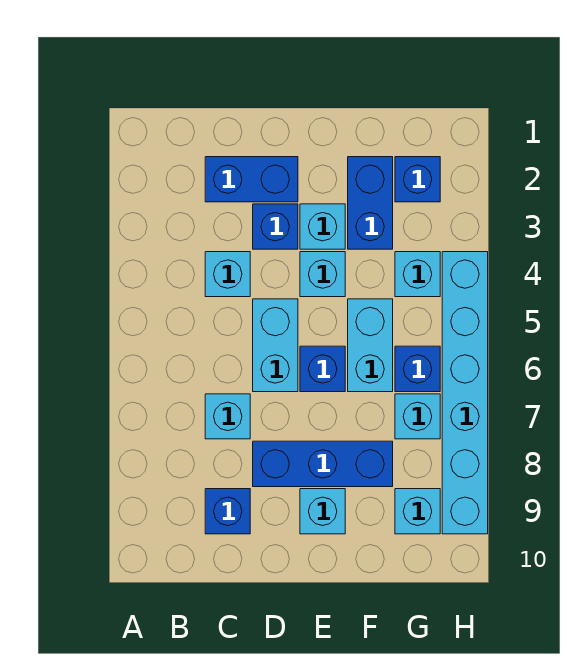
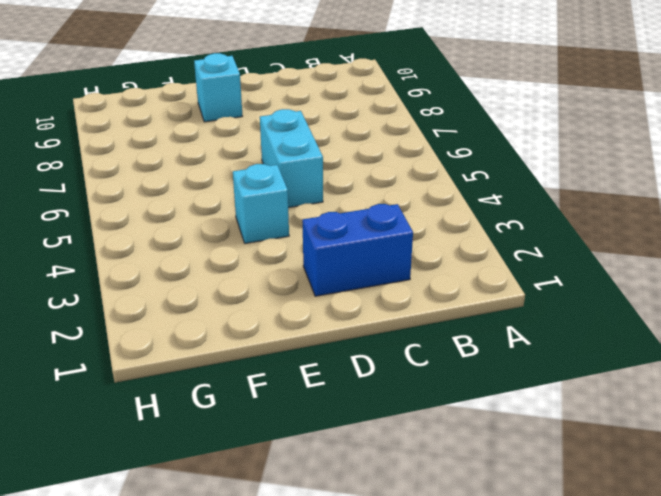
none -> cyan 1x1 brick [205,252,250,297]
none -> cyan 1x1 brick [205,394,250,439]
none -> blue 1x1 brick [205,489,250,534]

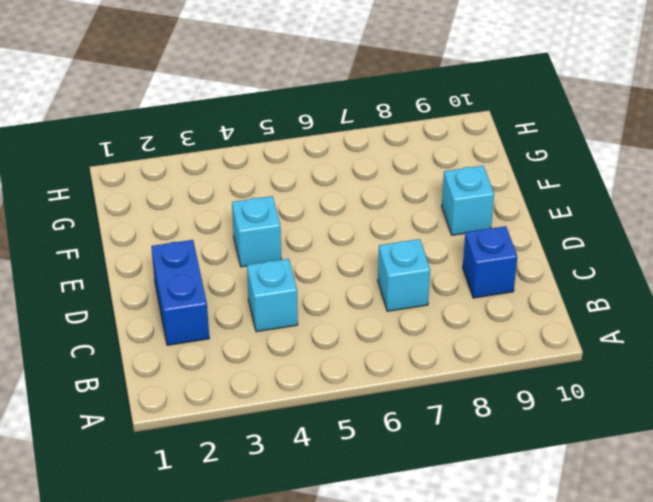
none -> blue 1x1 brick [253,204,298,249]
none -> cyan 1x2 brick [253,299,298,392]
none -> blue 1x3 brick [253,441,393,487]

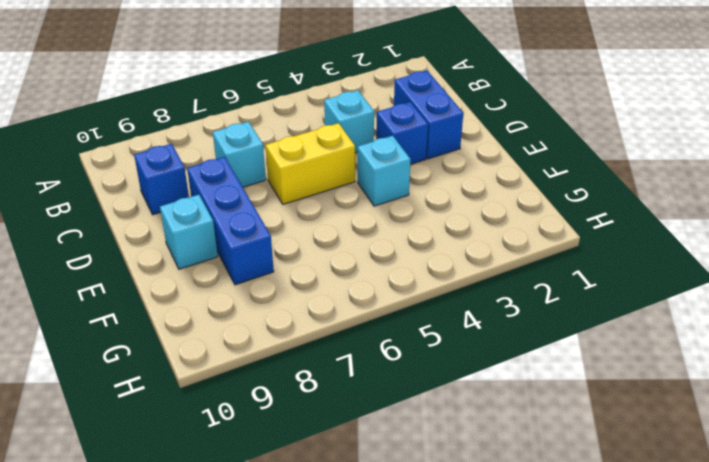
yellow 1x2 brick [266,123,355,204] -> cyan 1x2 brick [253,299,298,392]
none -> cyan 1x1 brick [300,204,345,249]
none -> blue 1x1 brick [300,346,345,392]
none -> blue 1x2 brick [348,157,393,249]

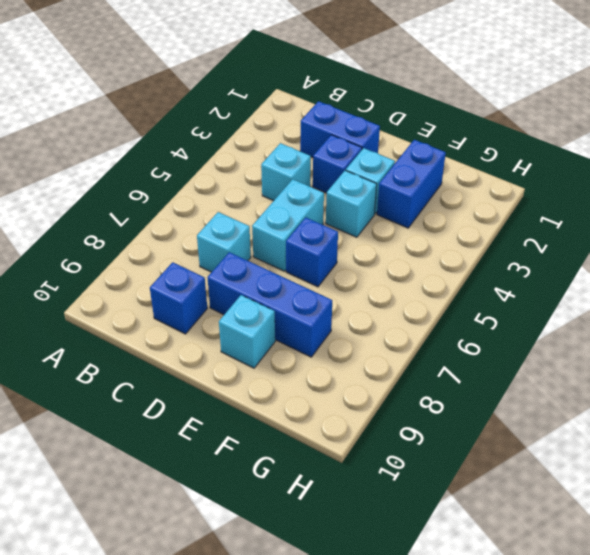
none -> cyan 1x2 brick [348,299,393,392]
none -> blue 1x1 brick [395,157,440,202]
none -> cyan 1x1 brick [395,252,440,297]

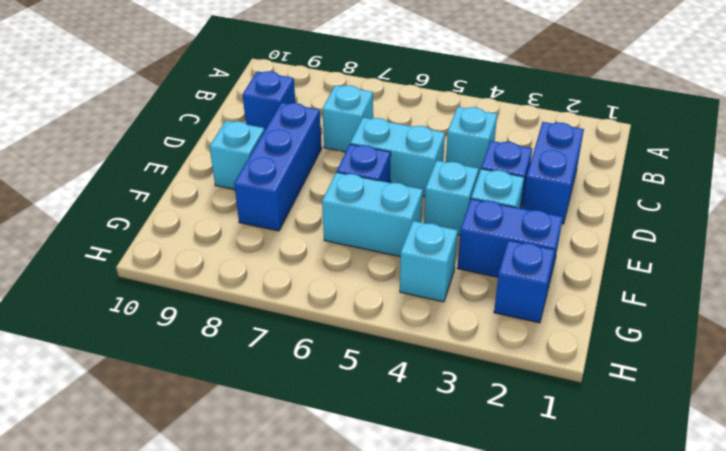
none -> blue 1x1 brick [395,346,440,392]
none -> cyan 1x1 brick [395,394,440,439]
none -> cyan 1x1 brick [395,489,440,534]

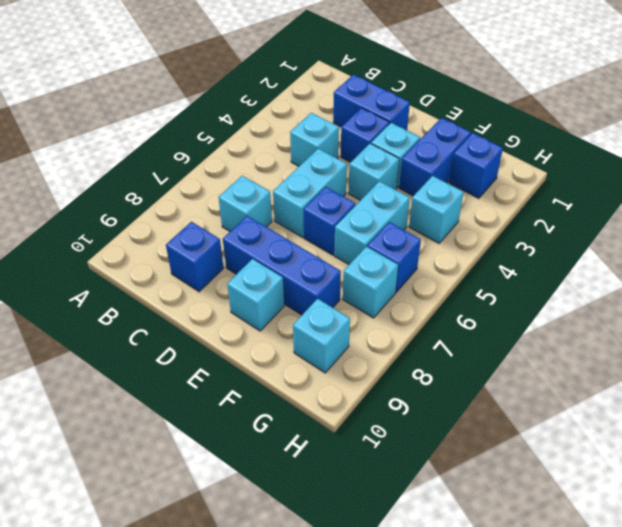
none -> cyan 1x6 brick [442,252,488,534]

